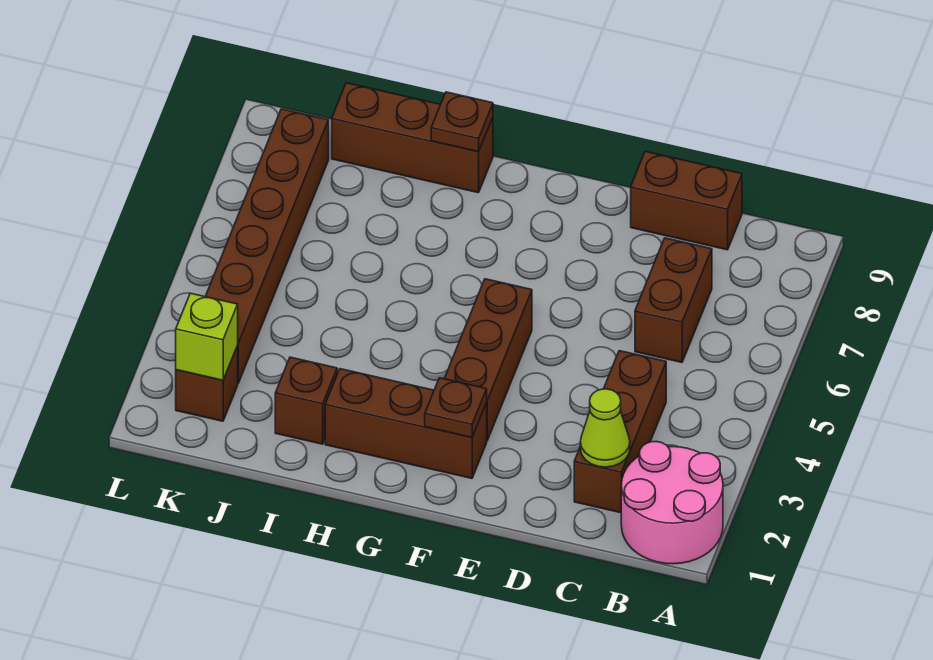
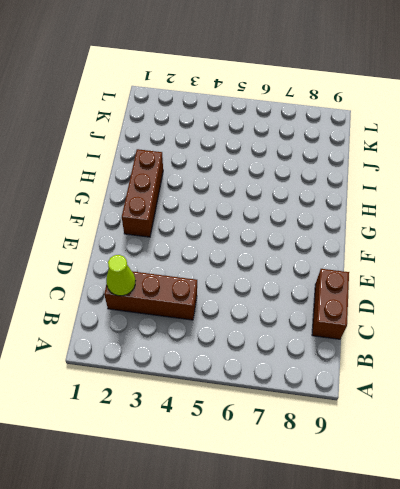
none -> pink 2x2 round brick [621,442,723,564]
none -> brown 1x2 brick [635,238,712,362]
none -> brown 1x3 brick [444,279,532,440]

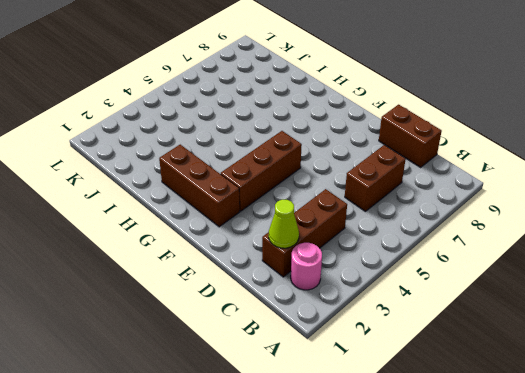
pink 1x1 round brick [291,243,322,290] -> pink 2x2 round brick [621,442,723,564]
none -> brown 1x3 brick [332,83,493,193]
none -> brown 1x1 brick [275,357,337,444]
none -> brown 1x1 brick [176,346,238,421]

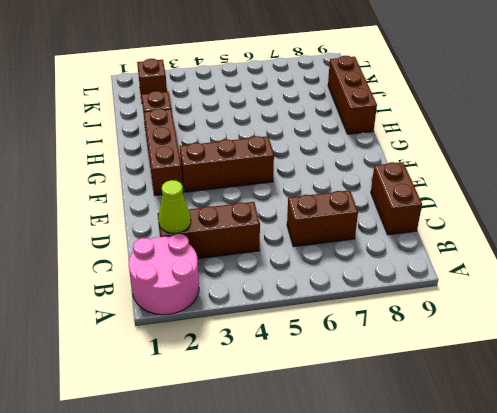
none -> brown 1x6 brick [205,109,329,383]
none -> brown 1x1 plate [425,378,487,437]
none -> brown 1x1 plate [431,92,493,152]

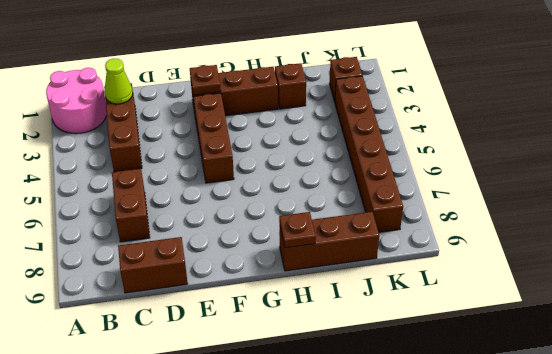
none -> lime 1x1 brick [176,293,238,380]

